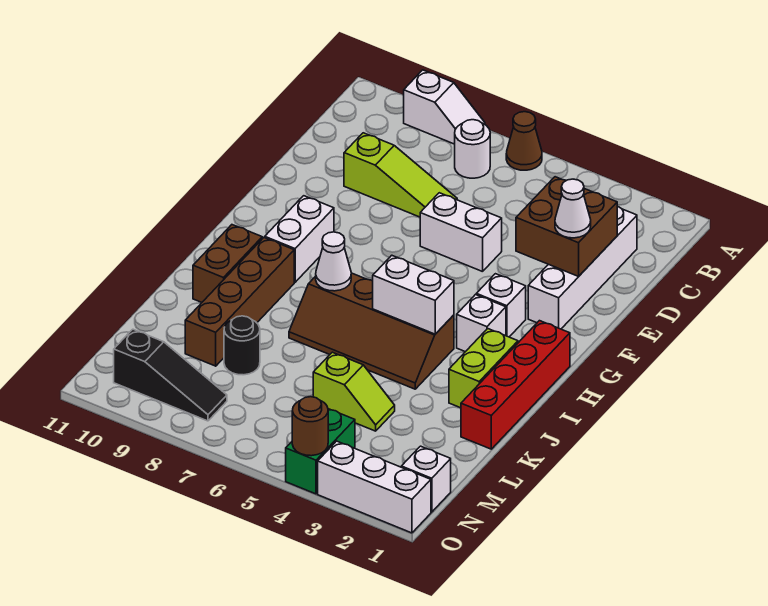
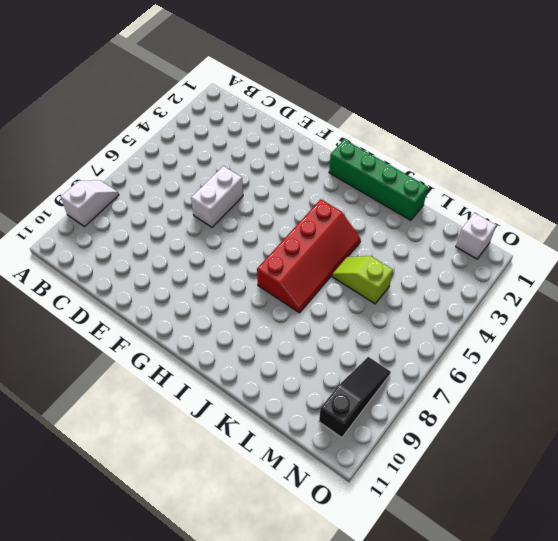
green 1x4 brick [329,139,428,220] -> red 1x4 brick [461,321,570,449]
red 2x4 slope [257,199,361,313] -> brown 2x4 slope [289,273,454,389]
lime 1x2 slope [332,256,393,304] -> lime 1x2 slope turned to [313,352,395,431]
none -> brown 1x1 cone [506,112,542,170]
none -> white 1x1 round brick [455,120,490,178]
none -> white 1x4 brick [528,206,637,329]

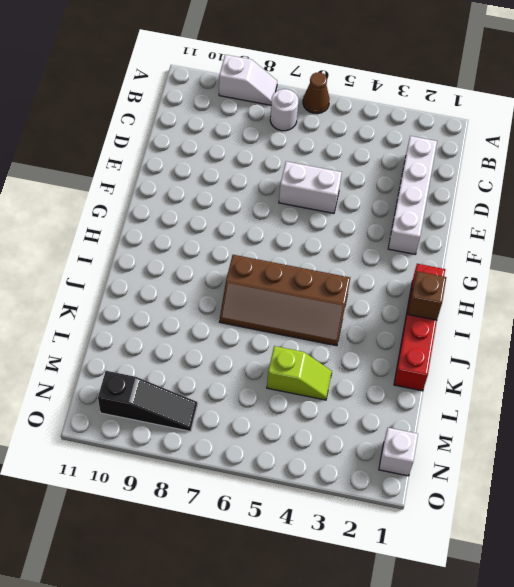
brown 1x1 brick [408,271,446,320] -> none
none -> lime 1x3 slope [344,133,457,217]
none -> white 1x1 brick [476,274,526,337]
none -> white 1x2 brick [265,196,334,282]

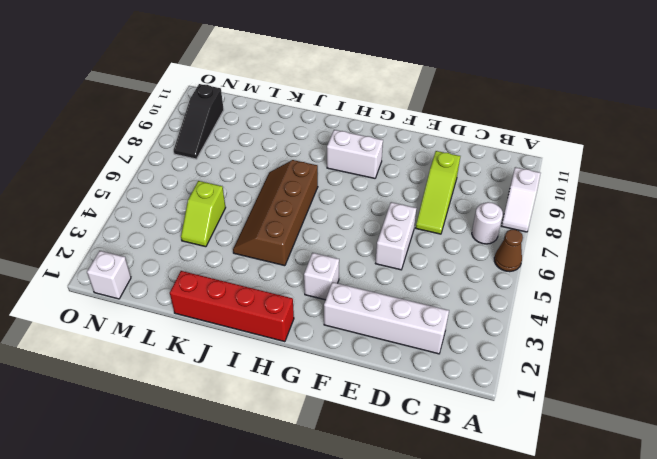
none -> white 1x1 brick [457,295,506,352]
none -> lime 1x2 brick [449,329,518,408]
none -> brown 1x4 brick [185,238,294,366]

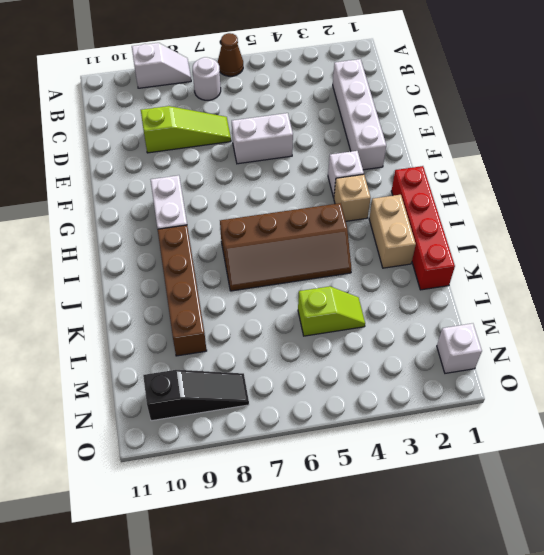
tan 1x1 brick [334,174,371,221] -> white 1x1 brick [457,295,506,352]
tan 1x2 brick [369,195,416,268] -> lime 1x2 brick [449,329,518,408]
none -> brown 1x2 brick [193,225,262,302]
none -> black 1x1 round brick [224,316,260,375]
none -> green 1x2 brick [286,409,355,494]

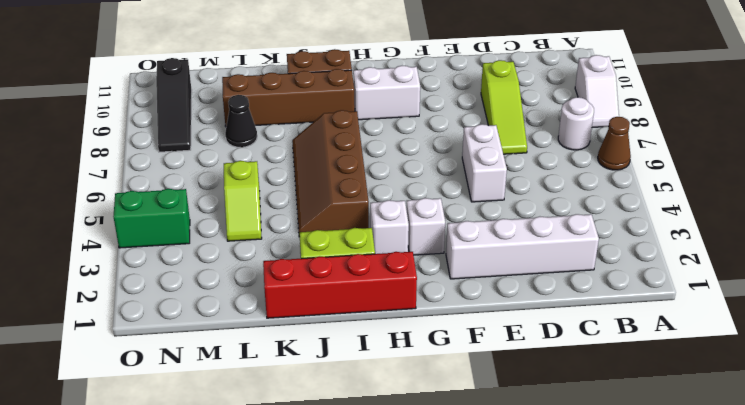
black 1x1 cone [225,95,257,147] -> black 1x1 round brick [224,316,260,375]
none -> white 1x1 brick [401,446,451,512]
none -> white 1x3 brick [318,441,431,533]
none -> brown 2x2 brick [516,177,617,276]

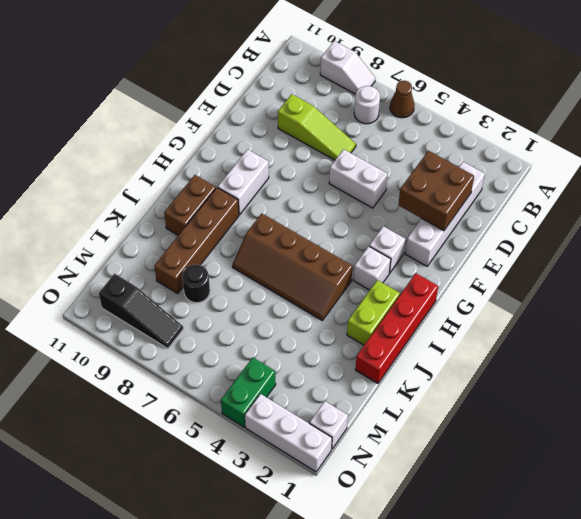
none -> lime 1x2 slope [313,352,395,431]
none -> white 1x2 brick [373,255,454,334]
none -> white 1x1 cone [316,232,351,291]

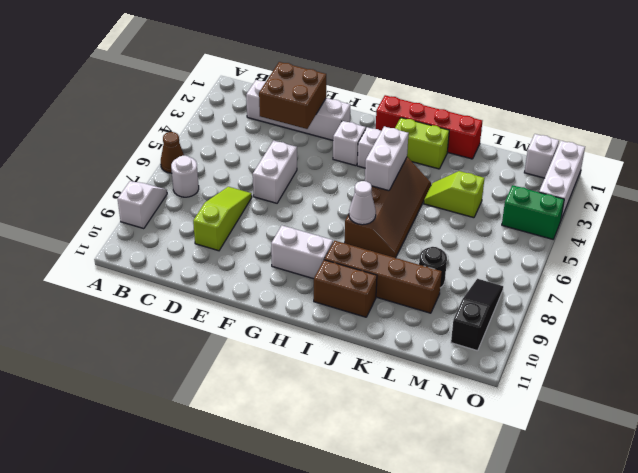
lime 1x2 slope [424,171,484,218] -> lime 1x2 slope turned to [313,352,395,431]
none -> brown 1x1 round brick [292,397,328,456]
none -> white 1x1 cone [555,179,591,238]

